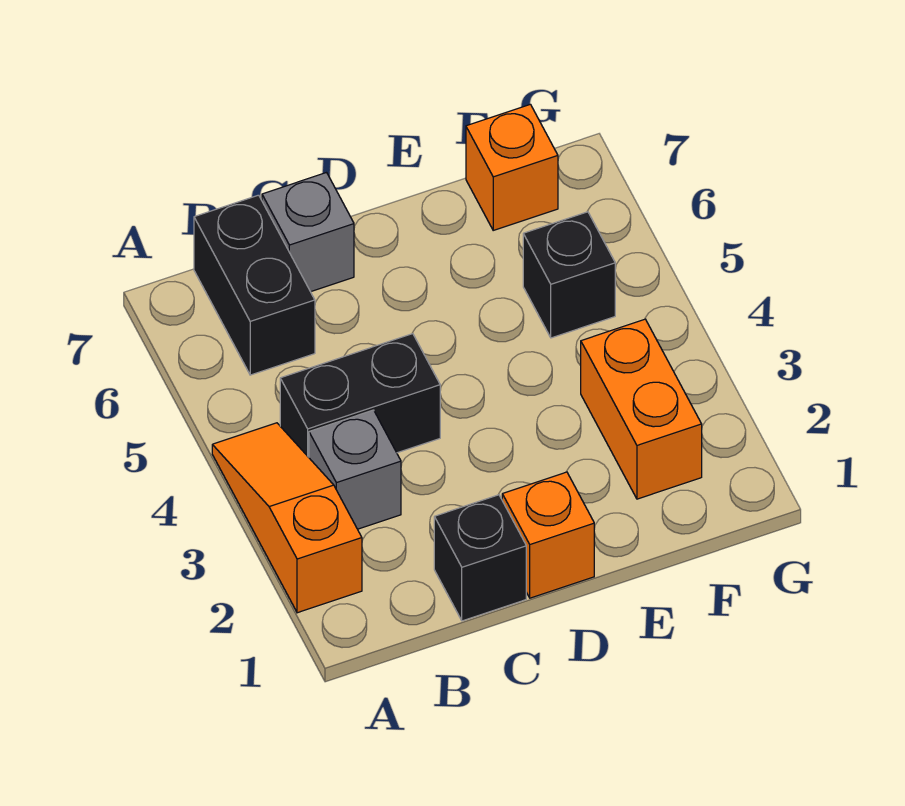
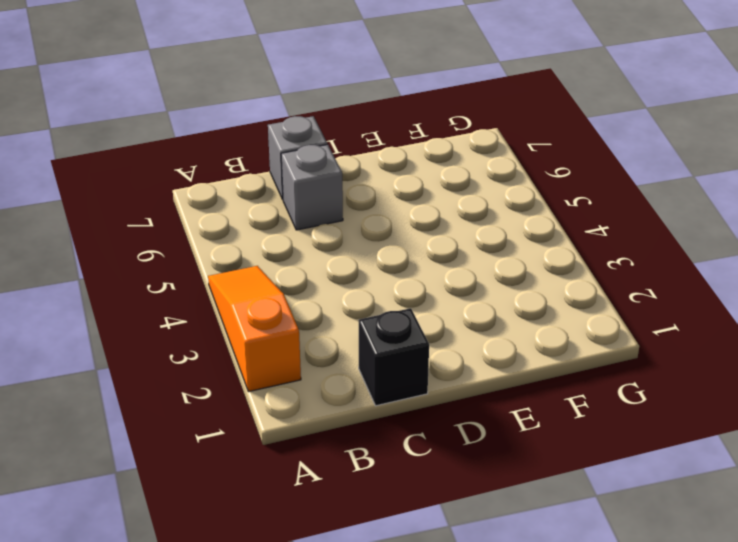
grey 1x1 brick [281,144,343,230] -> grey 1x1 brick moved to [309,410,401,529]
none -> black 1x2 brick [280,334,440,457]
none -> black 1x2 brick [194,195,315,375]

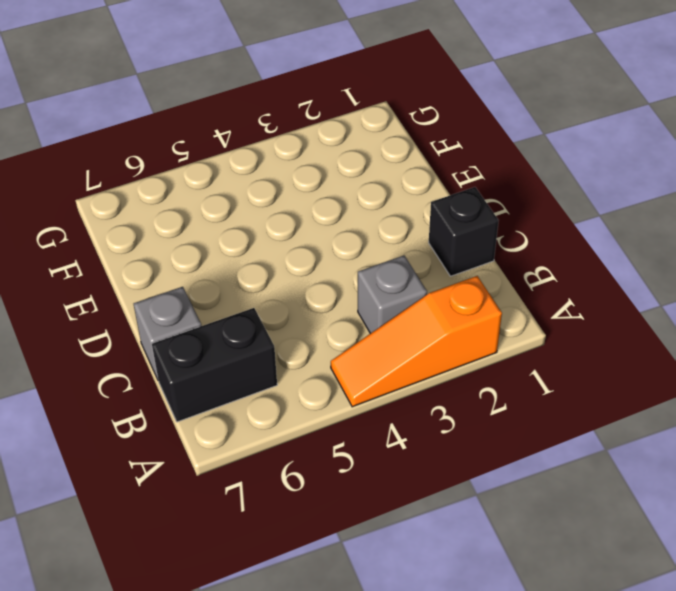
none -> black 1x2 brick [280,334,440,457]
none -> orange 1x1 brick [502,472,594,598]

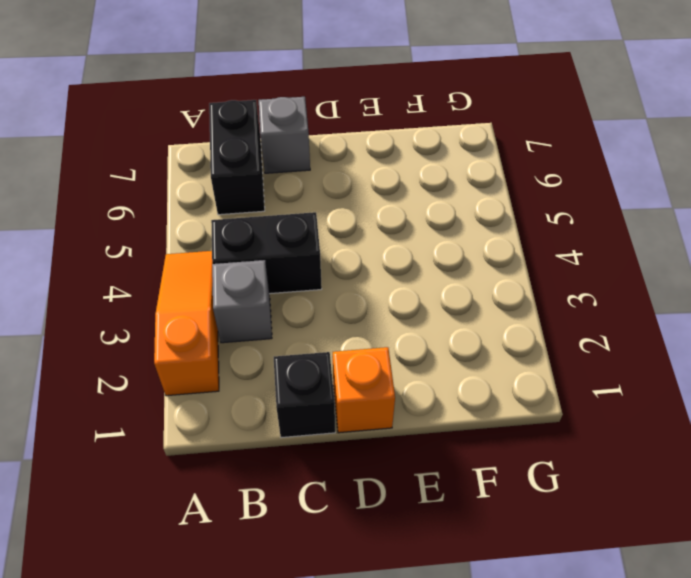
none -> orange 1x2 brick [581,319,702,499]
none -> black 1x1 brick [523,212,615,338]

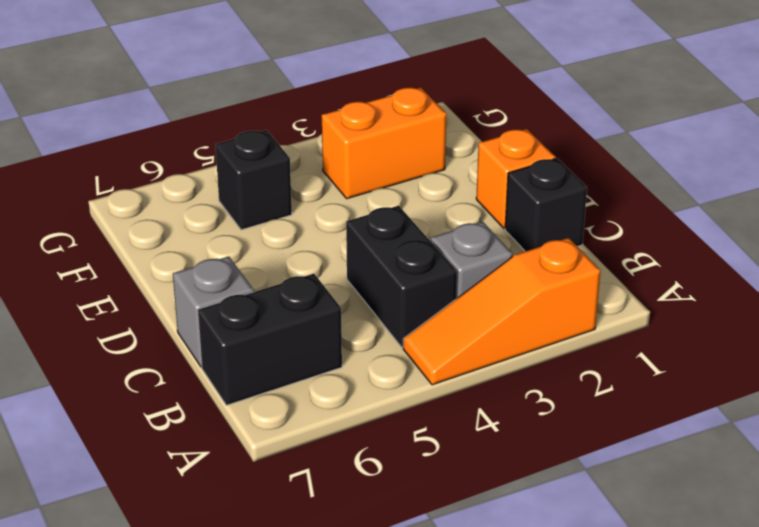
none -> orange 1x1 brick [466,104,558,230]

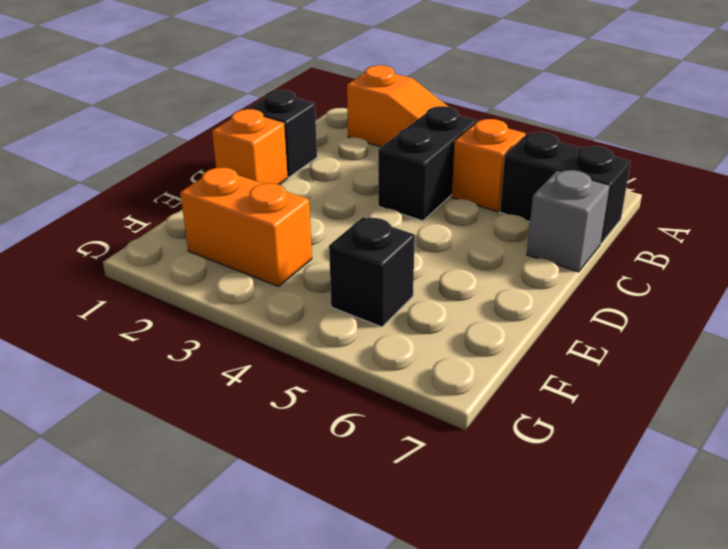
orange 1x1 brick [452,119,525,212] -> orange 1x1 brick moved to [466,104,558,230]
none -> grey 1x1 brick [309,410,401,529]

